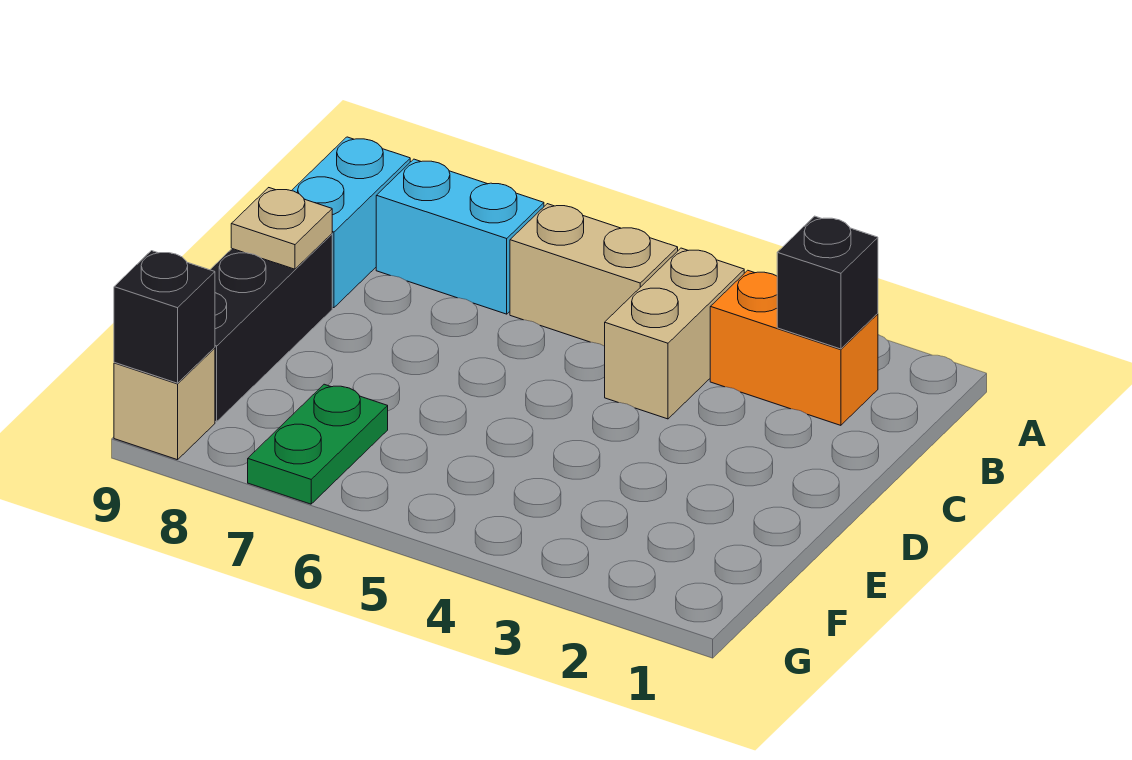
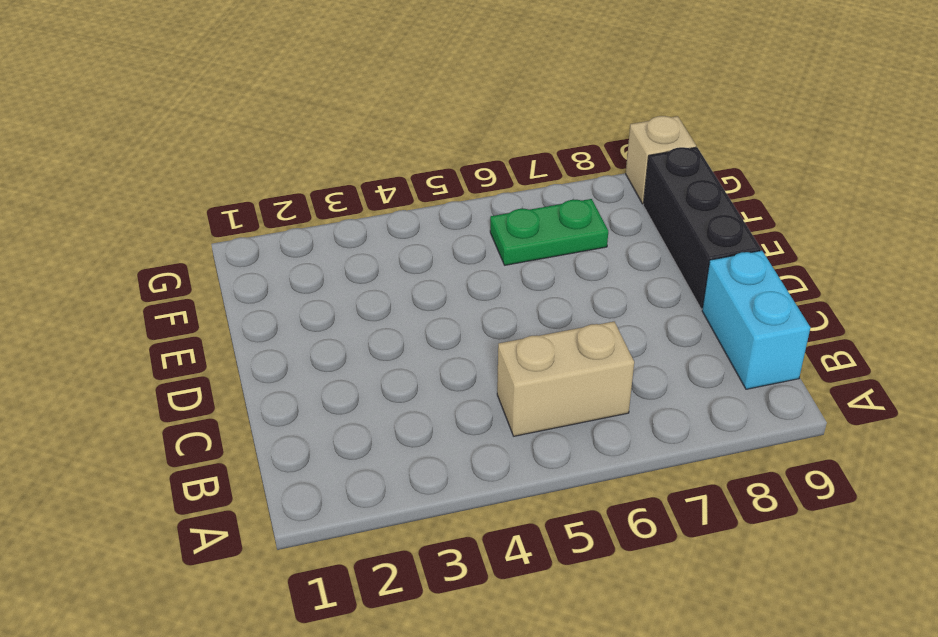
green 1x2 plate [490,199,608,265] -> green 1x2 plate turned to [248,384,388,504]
none -> orange 1x2 brick [710,270,878,425]
none -> tan 1x2 brick [605,248,744,419]

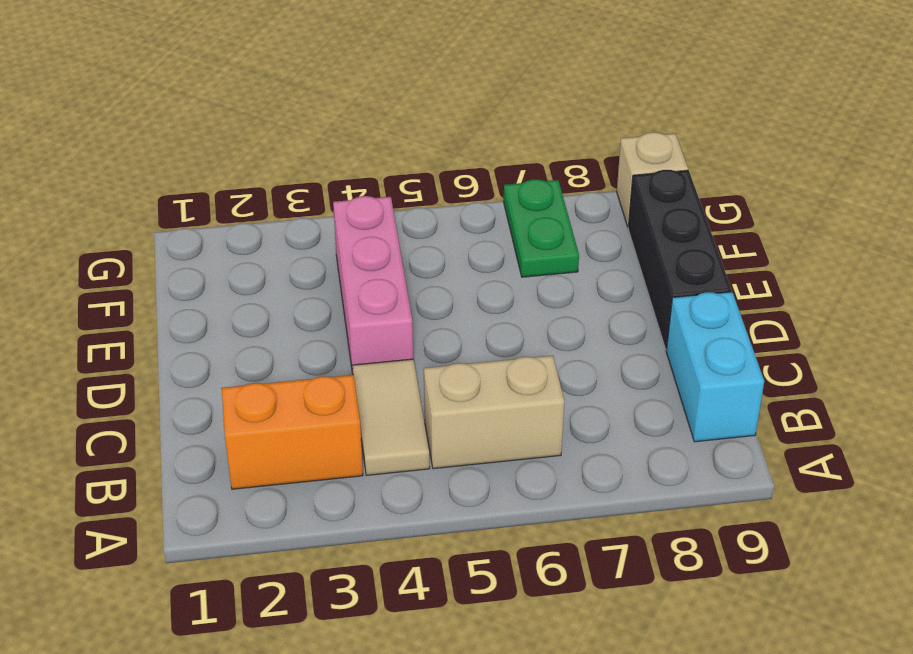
tan 1x2 tile [353,359,430,475] -> tan 1x2 brick [605,248,744,419]
pink 1x3 brick [333,196,413,374] -> none
none -> cyan 1x2 brick [376,159,544,314]
none -> black 1x1 brick [777,216,878,349]

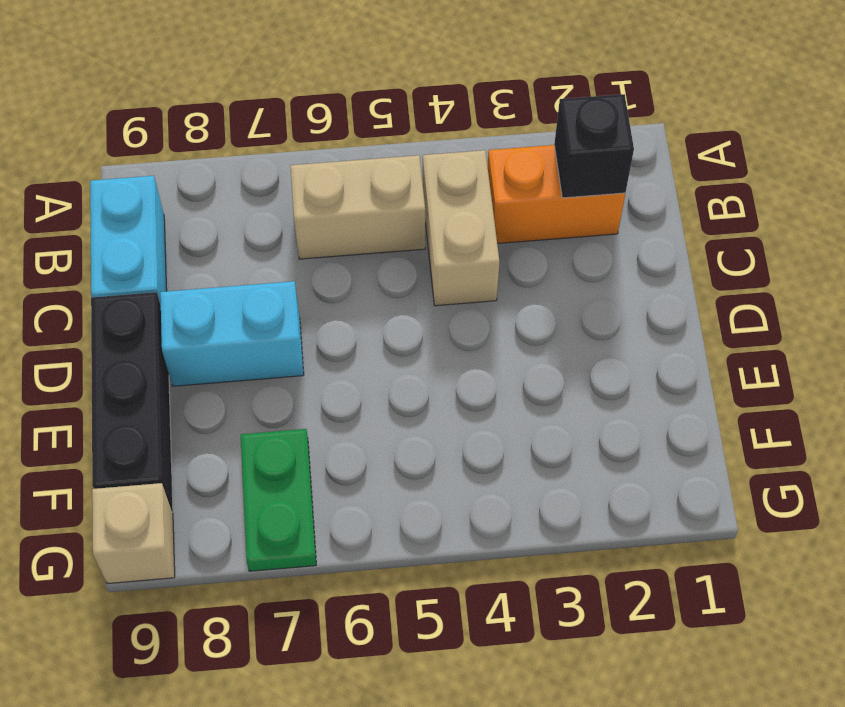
cyan 1x2 brick [160,281,304,386] -> cyan 1x2 brick moved to [376,159,544,314]
none -> tan 1x1 plate [231,188,332,269]
none -> black 1x1 brick [114,251,215,383]

